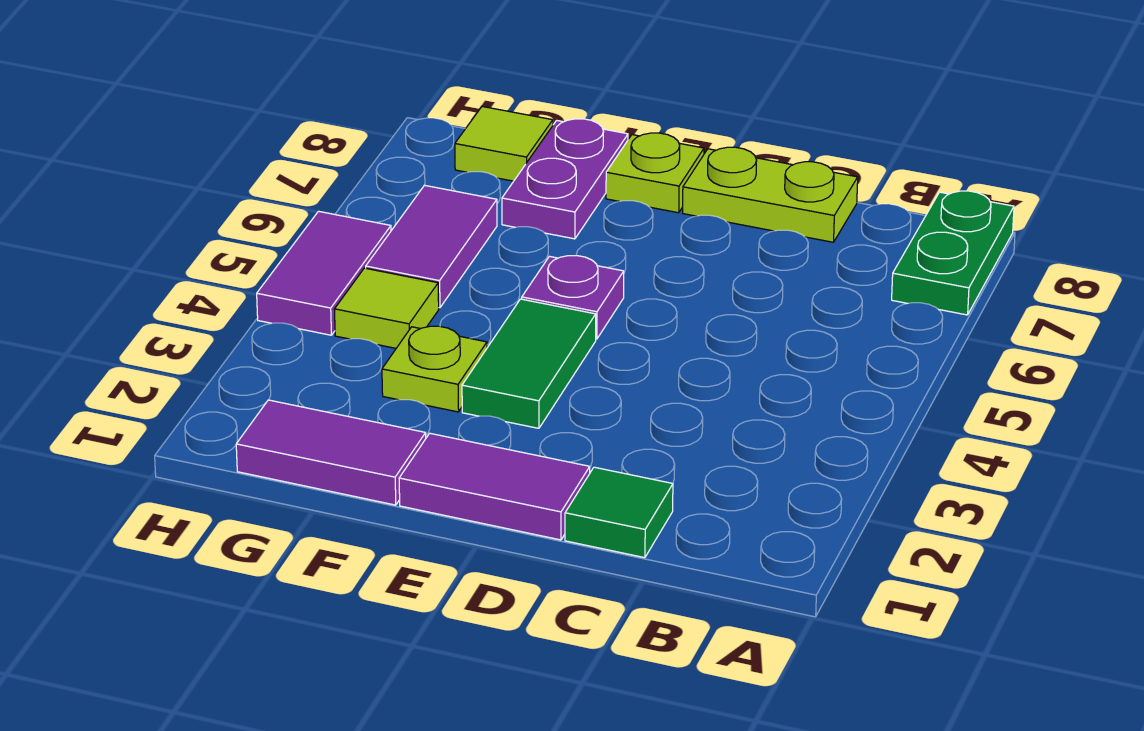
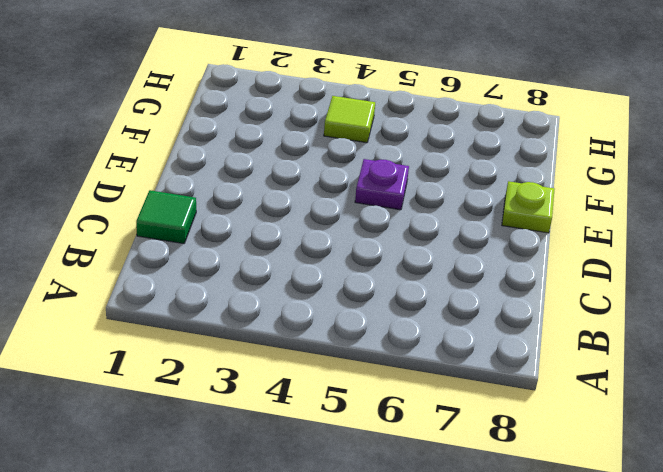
none -> green 1x2 plate [892,191,1014,315]
none -> lime 1x2 plate [683,147,858,242]
none -> purple 1x2 tile [399,433,590,540]

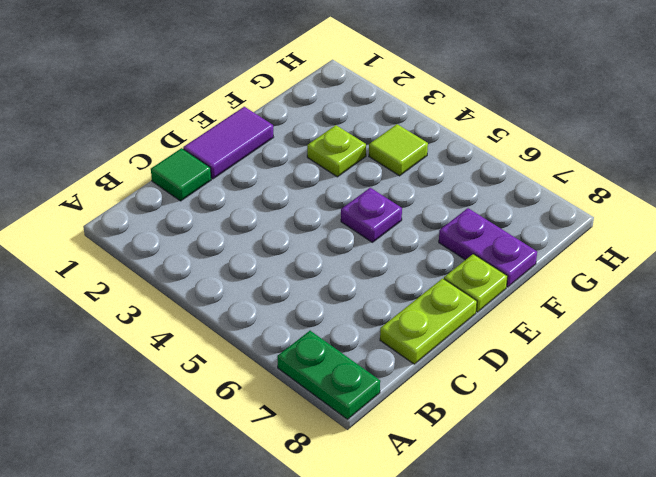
none -> green 1x2 tile [462,299,596,428]
none -> purple 1x2 tile [236,400,426,505]
none -> purple 1x2 tile [366,185,497,308]

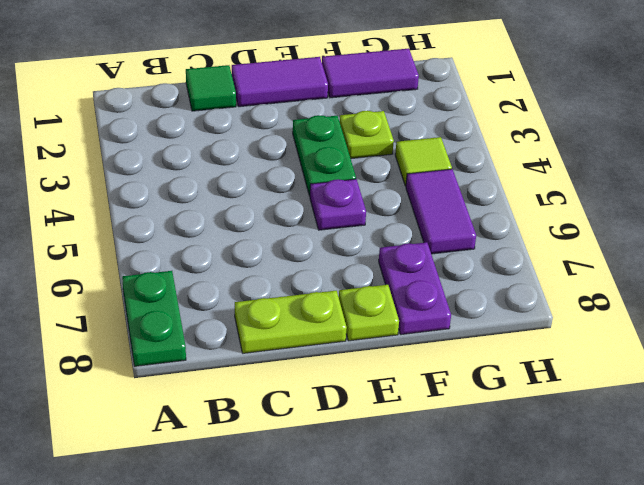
green 1x2 plate [293,115,356,196] -> green 1x2 tile [462,299,596,428]
none -> lime 1x1 tile [455,107,553,181]
none -> purple 1x2 tile [257,211,391,335]

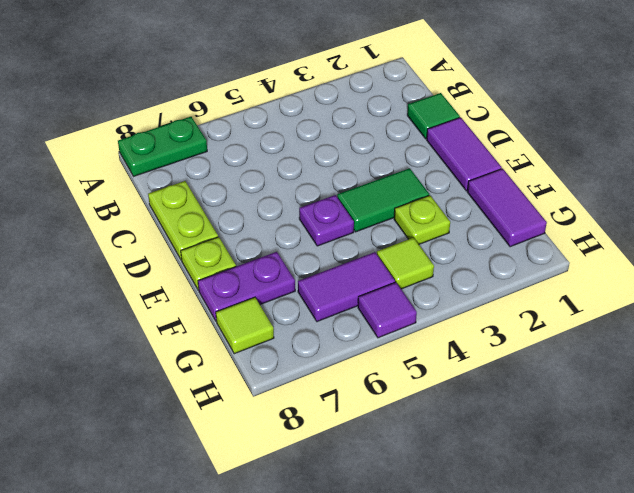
purple 1x1 tile [358,282,417,338] -> purple 1x2 tile [257,211,391,335]

